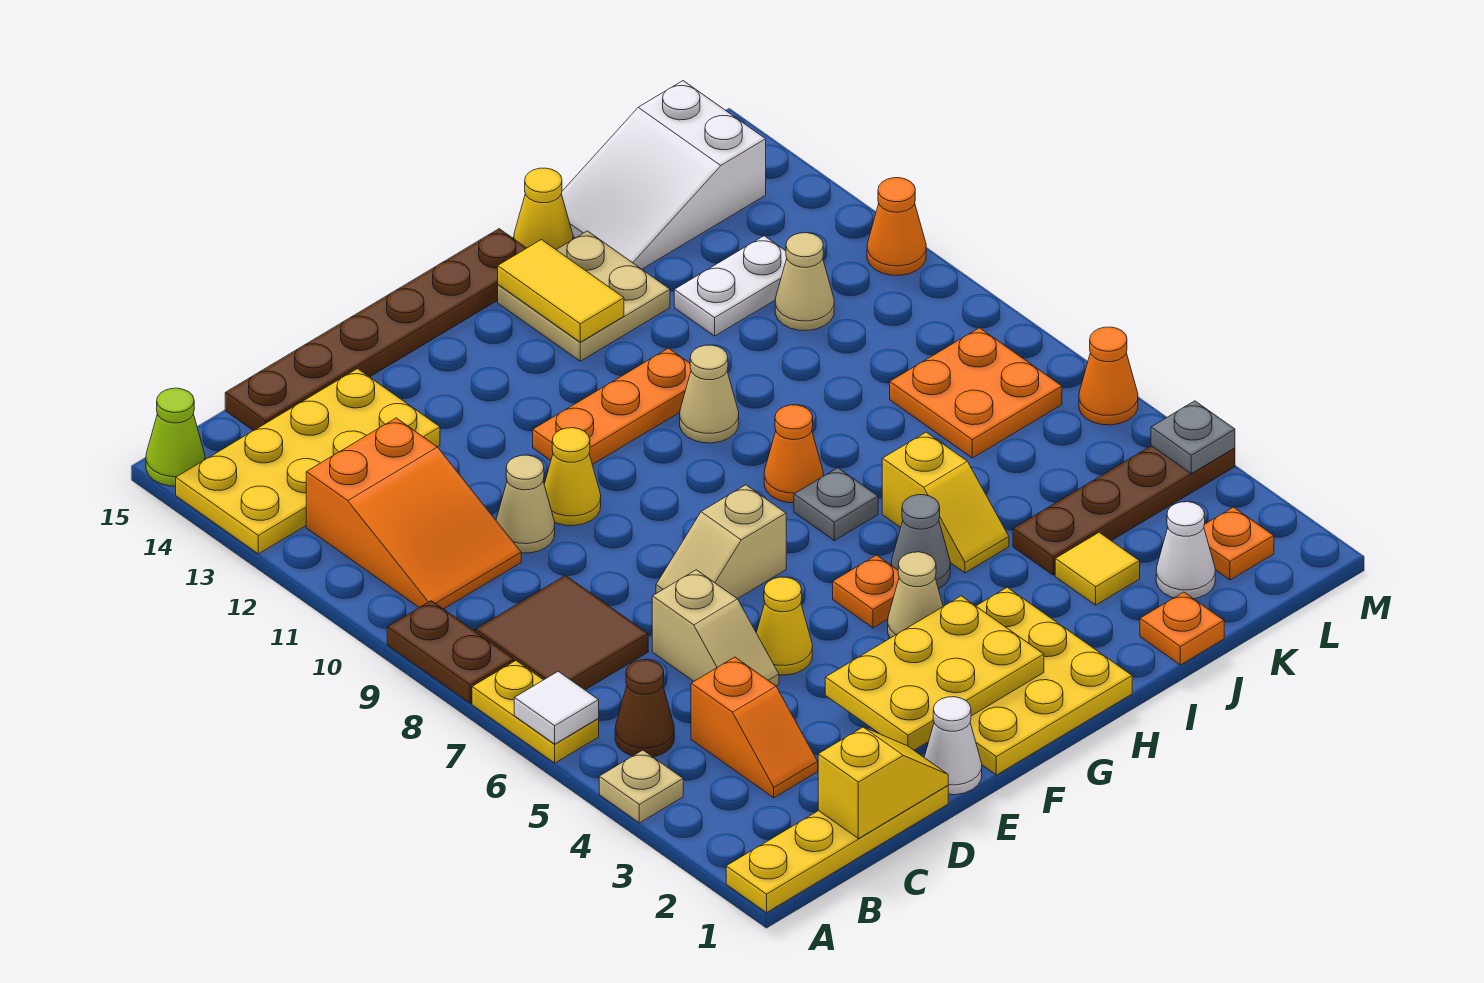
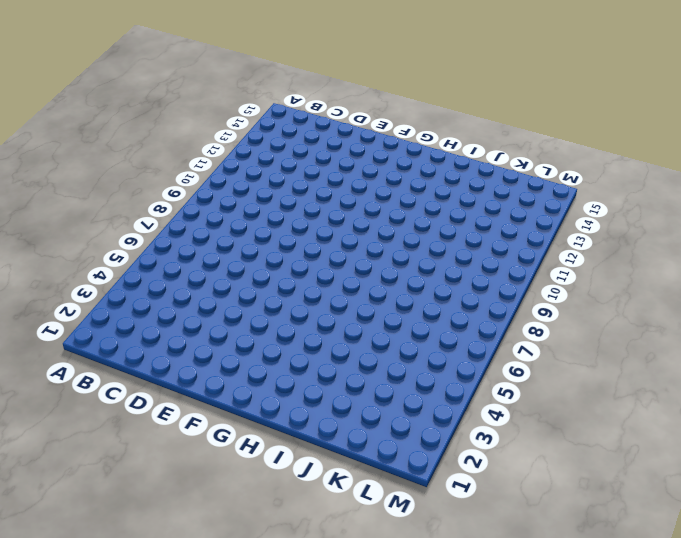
none -> yellow 1x4 plate [726,785,948,913]
none -> tan 1x1 plate [599,750,683,823]
none -> yellow 1x2 plate [472,661,599,763]
none -> brown 1x2 plate [387,601,514,703]

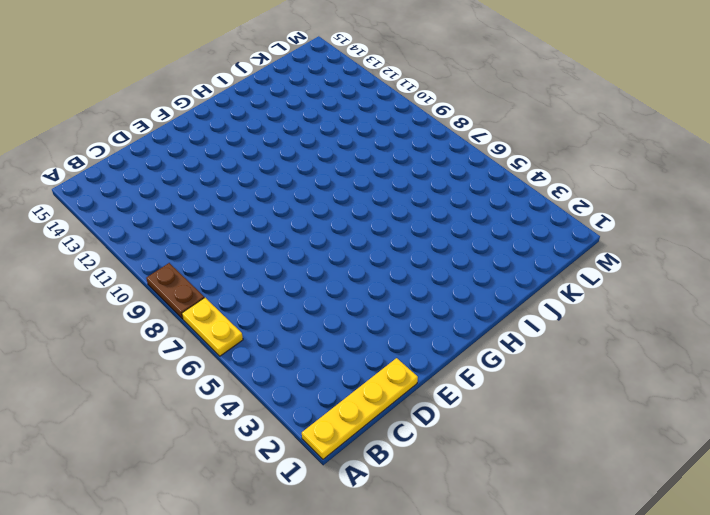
none -> tan 1x1 plate [599,750,683,823]
none -> yellow 2x4 plate [176,369,440,554]
none -> lime 1x1 cone [146,388,205,486]
none -> brown 1x1 cone [615,660,674,757]

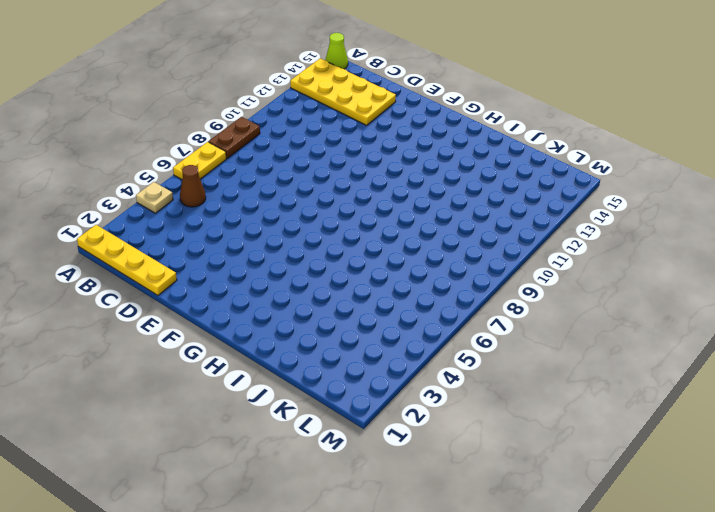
none -> brown 2x2 tile [476,576,648,690]
none -> orange 2x3 slope [306,418,521,609]
none -> orange 1x2 slope [691,657,818,798]
none -> brown 1x6 plate [225,229,526,431]

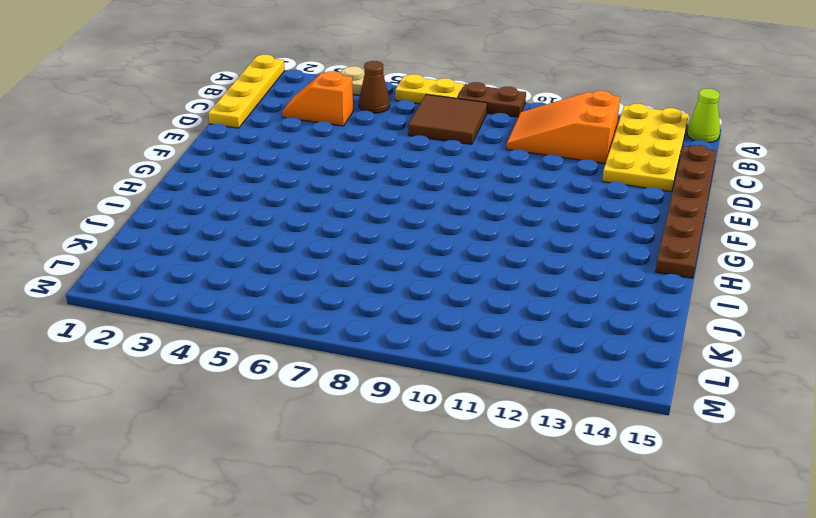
none -> tan 1x2 slope [652,570,779,686]
none -> tan 1x1 cone [496,455,555,553]
none -> white 1x1 cone [924,697,982,795]
none -> yellow 1x1 cone [756,577,812,675]

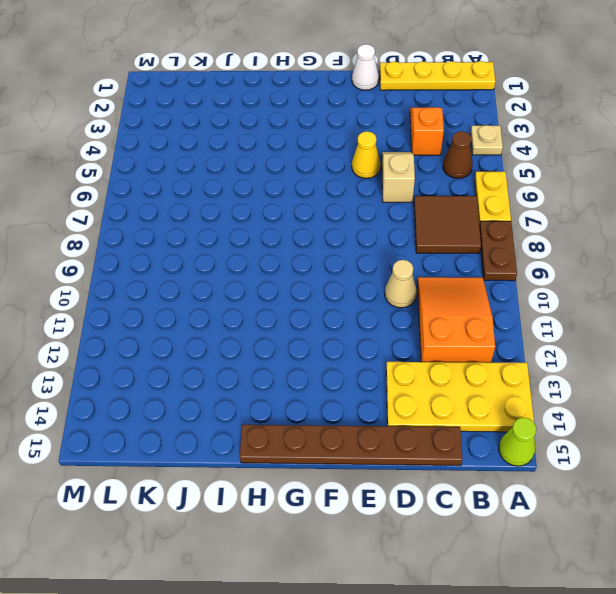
none -> tan 1x2 slope [656,485,786,599]
none -> yellow 1x1 cone [544,428,601,526]
none -> yellow 3x3 plate [970,587,1132,775]
none -> orange 1x3 plate [533,348,691,465]

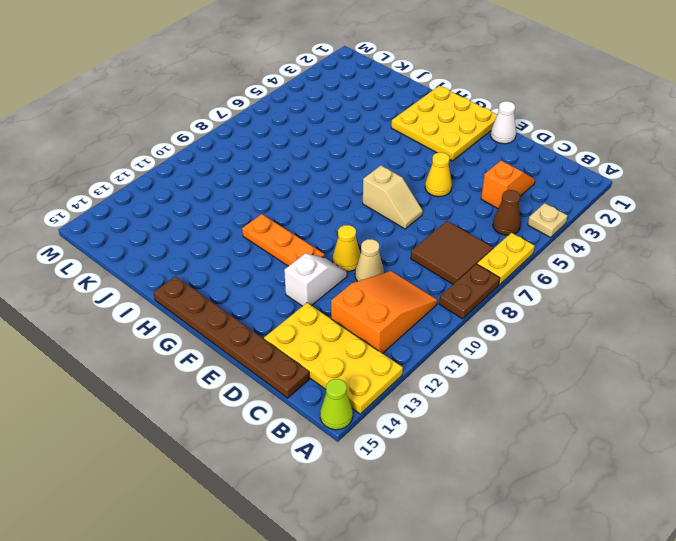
white 1x2 slope [284,253,347,306] -> none
none -> yellow 1x4 plate [726,785,948,913]
none -> tan 1x2 slope [652,570,779,686]
none -> tan 1x1 cone [888,552,943,638]
none -> orange 1x1 plate [833,555,899,628]

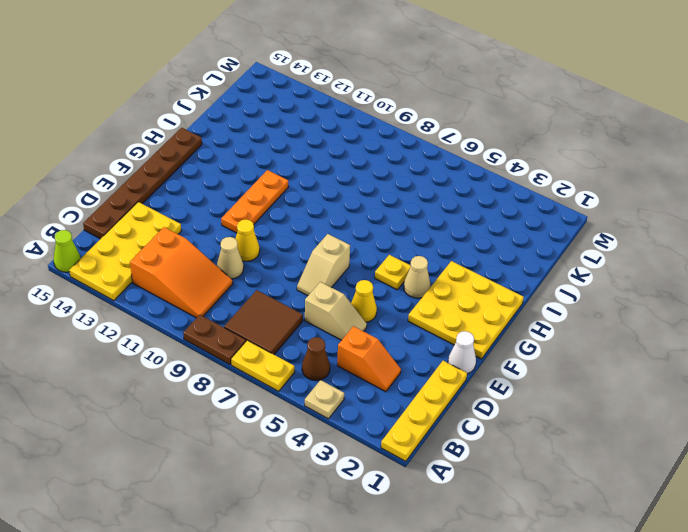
yellow 1x1 plate [375,255,411,290] -> orange 1x1 plate [833,555,899,628]
none -> grey 1x1 cone [891,495,950,589]
none -> grey 1x1 plate [794,468,878,541]
none -> orange 1x1 cone [764,405,823,503]
none -> tan 1x1 cone [680,345,739,443]

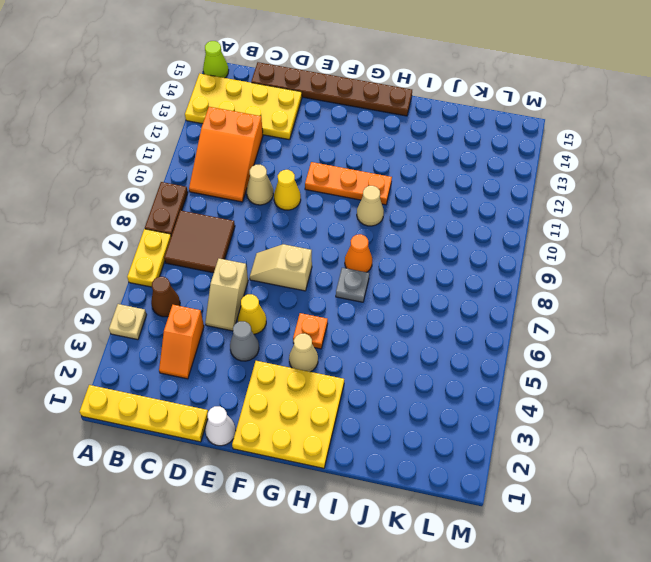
grey 1x1 cone [230,321,259,361] -> grey 1x1 cone moved to [891,495,950,589]
none -> tan 2x2 plate [498,231,670,361]
none -> yellow 1x2 slope [882,432,1009,573]
none -> yellow 1x1 cone [514,168,573,249]
none -> orange 1x1 plate [1140,592,1224,665]

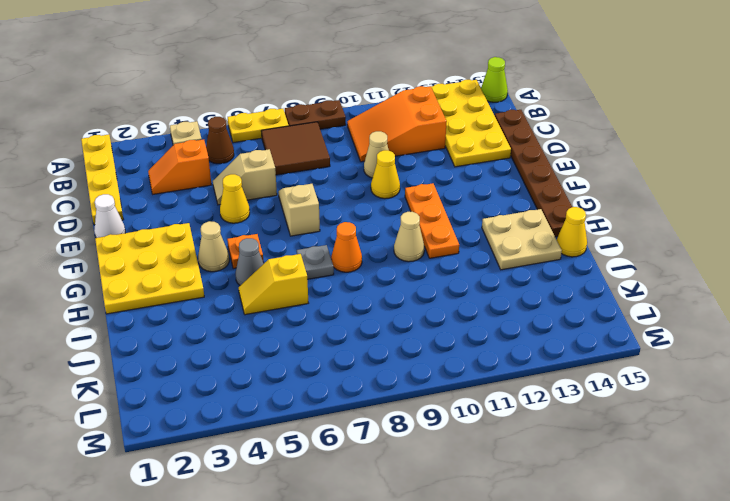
none -> orange 1x1 plate [1140,592,1224,665]
none -> yellow 1x1 tile [1055,532,1140,605]
none -> brown 1x4 plate [1013,446,1235,575]
none -> white 1x2 plate [674,236,787,336]

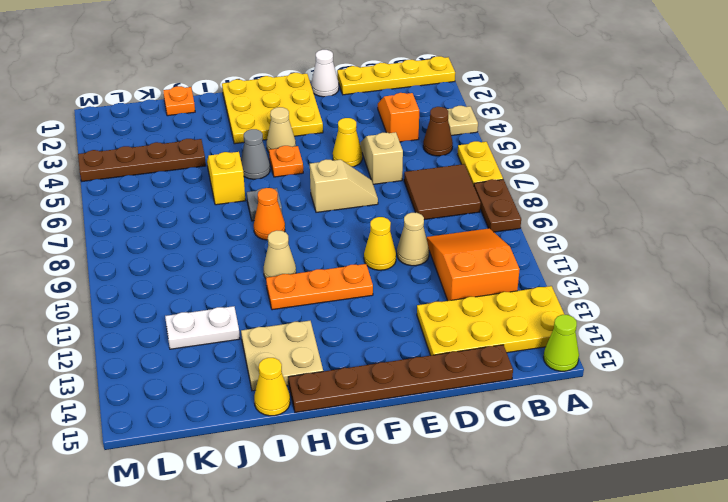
none -> yellow 1x1 tile [1055,532,1140,605]
none -> white 2x3 slope [561,81,766,269]
none -> white 1x1 cone [1156,502,1215,599]
none -> orange 2x2 plate [890,328,1062,458]

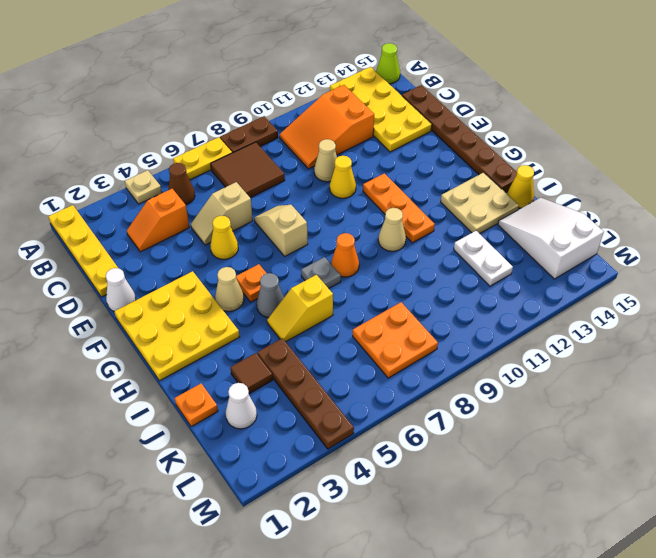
brown 1x1 tile [230,353,273,394] -> yellow 1x1 tile [1055,532,1140,605]
none -> tan 1x1 cone [775,233,834,331]
none -> orange 1x1 plate [1204,507,1274,580]
none -> orange 1x1 cone [1079,327,1138,425]
none -> orange 1x1 cone [867,178,926,275]

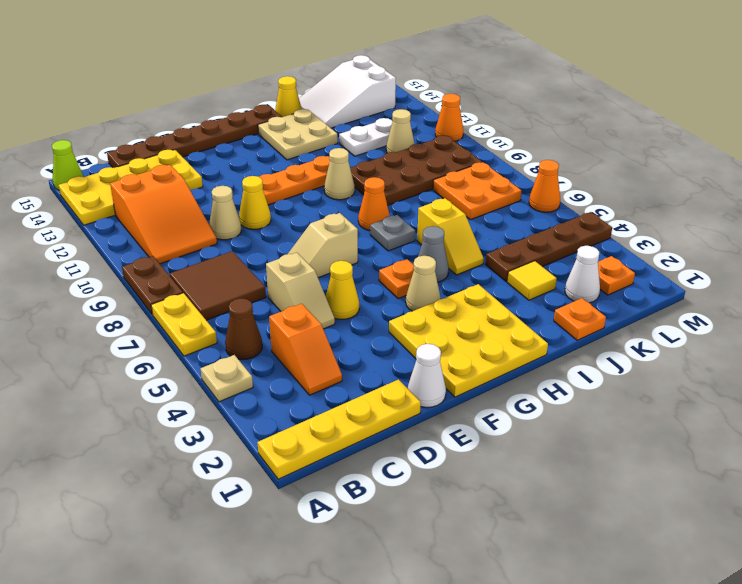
brown 2x4 plate [350,135,482,206] -> none
none -> white 1x1 tile [514,671,599,744]
none -> yellow 1x2 slope [818,727,948,839]
none -> yellow 2x3 plate [825,596,1044,750]
none -> yellow 1x2 tile [498,240,624,342]

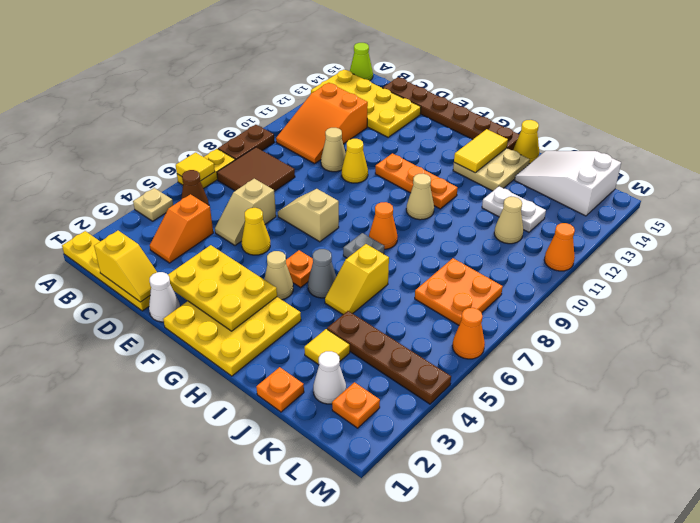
yellow 1x1 tile [176,153,215,181] -> white 1x1 tile [514,671,599,744]
none -> grey 1x1 plate [1151,401,1235,474]

